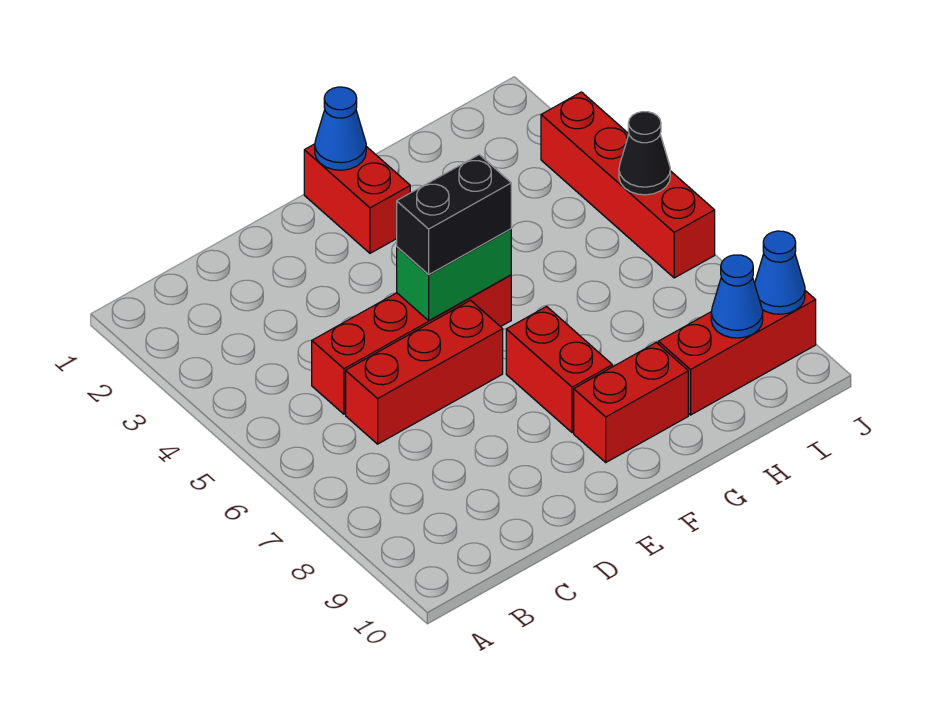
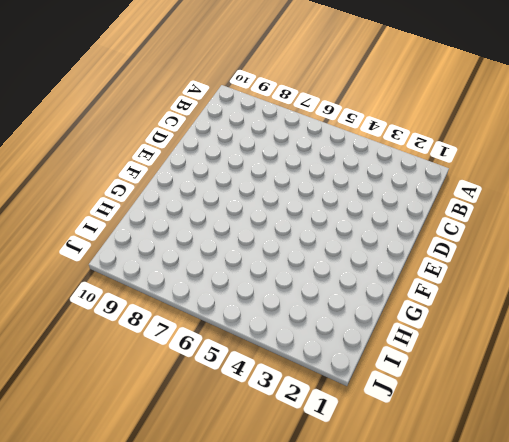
none -> red 1x4 brick [312,275,511,414]
none -> red 1x3 brick [346,300,503,444]
none -> red 1x2 brick [304,144,410,253]

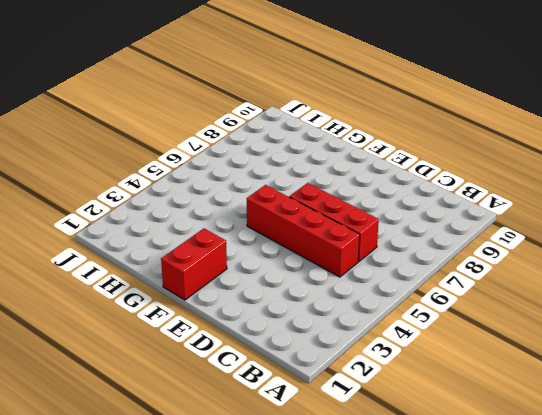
none -> red 1x2 brick [506,307,612,433]
none -> red 1x2 brick [574,342,688,462]
none -> red 1x3 brick [658,291,816,415]

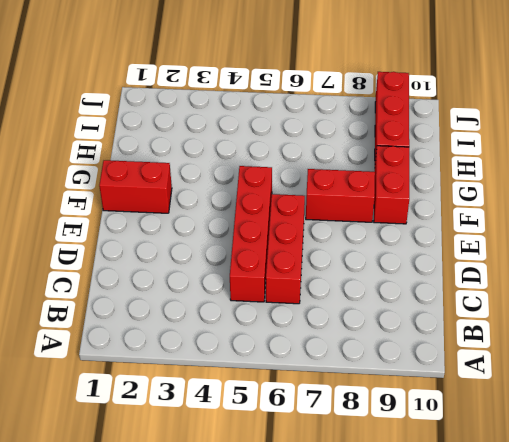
none -> red 1x4 brick [541,92,715,278]
none -> green 1x2 brick [397,229,511,320]
none -> blue 1x1 cone [315,87,366,170]

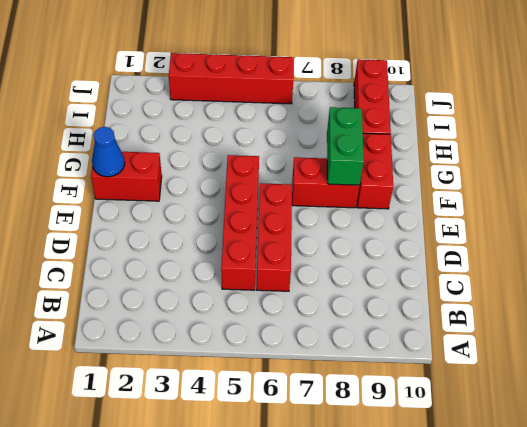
green 1x2 brick [327,107,364,185] -> green 1x2 brick moved to [397,229,511,320]
none -> blue 1x1 cone [711,255,763,338]
none -> black 1x1 cone [619,112,670,195]
none -> blue 1x1 cone [755,231,805,314]

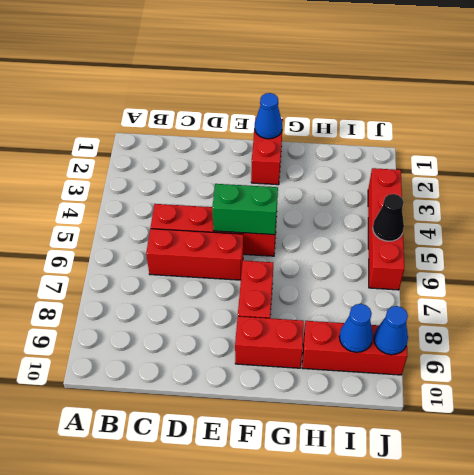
none -> black 1x2 brick [397,155,511,275]

